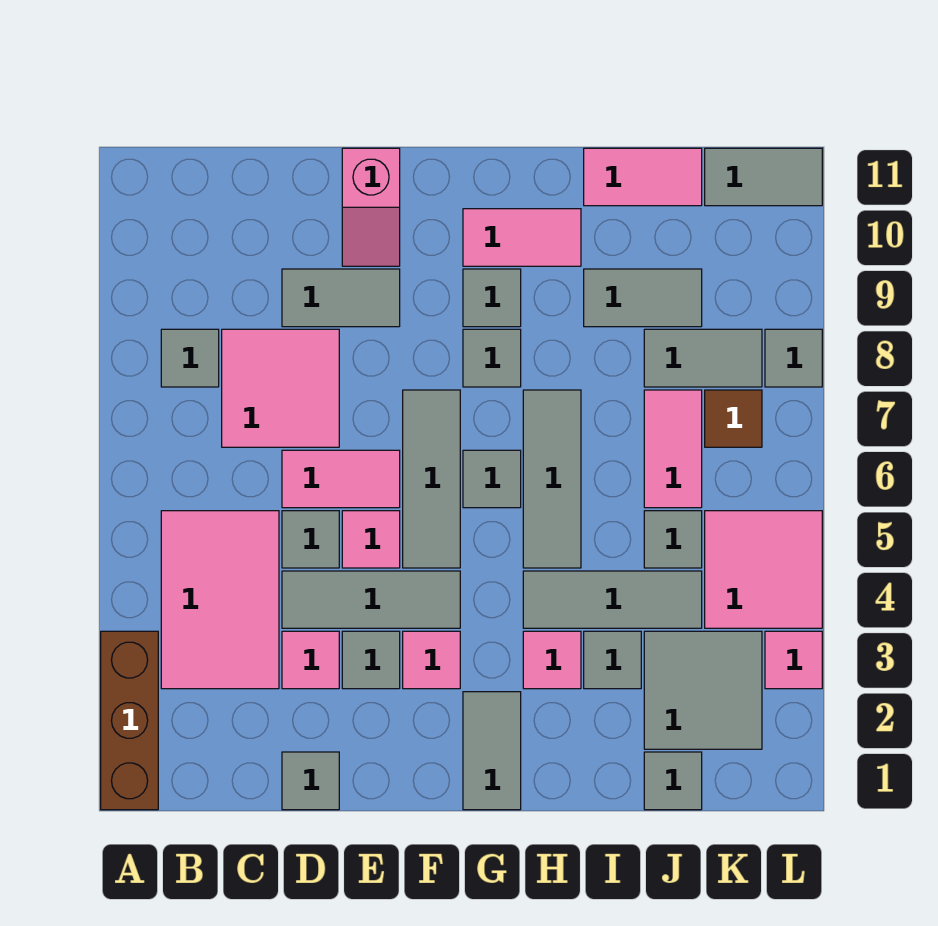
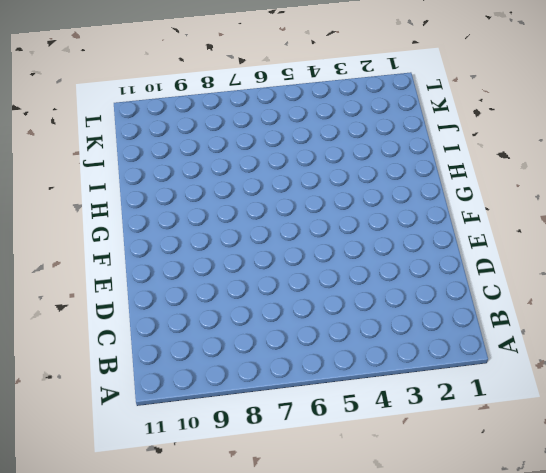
none -> brown 1x3 brick [101,631,158,810]
none -> pink 2x3 tile [161,511,279,689]
none -> grey 1x1 tile [161,329,219,387]
none -> pink 2x2 tile [222,329,339,447]

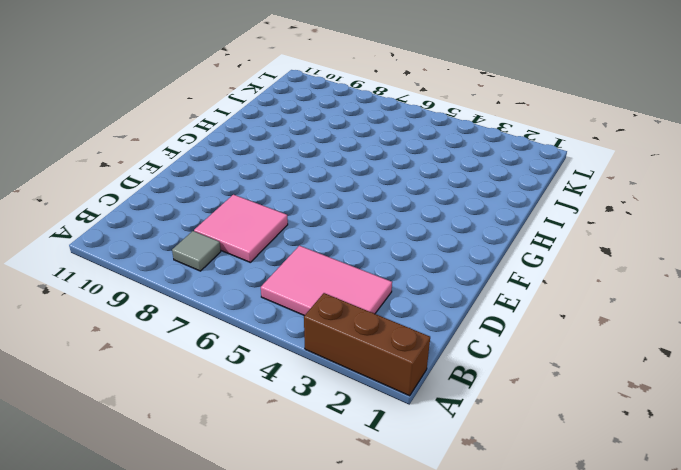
none -> grey 1x1 tile [282,752,339,810]
none -> pink 1x1 tile [282,631,339,689]
none -> grey 1x3 tile [282,571,460,628]
none -> grey 1x1 tile [282,511,339,568]

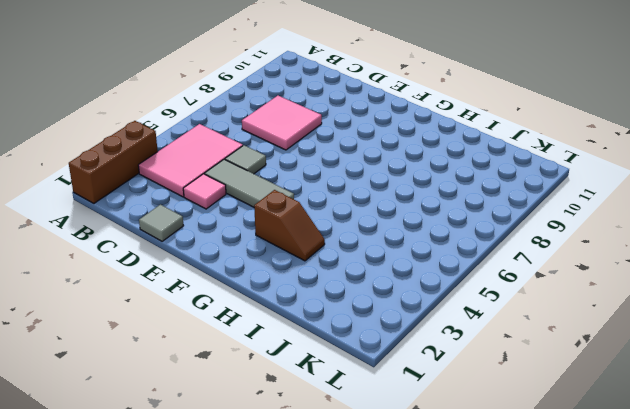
brown 1x2 slope [254,190,325,261] -> pink 1x1 tile [523,631,581,689]
none -> grey 1x1 tile [161,329,219,387]
none -> pink 1x2 tile [282,450,400,508]
none -> grey 1x2 tile [282,269,400,327]
none -> grey 1x1 tile [342,631,400,689]

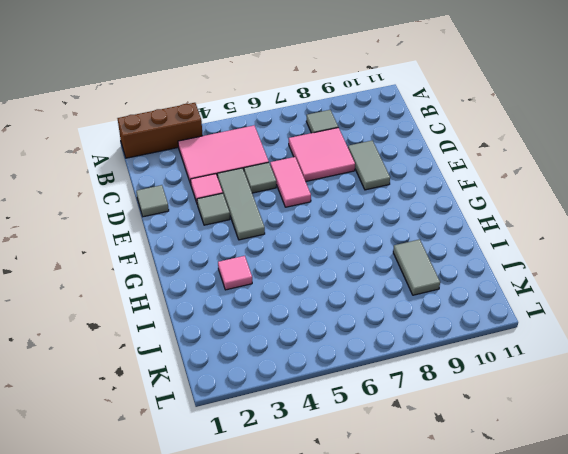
none -> pink 1x1 tile [342,511,400,568]
none -> pink 1x2 slope [342,148,400,266]
none -> pink 1x1 tile [403,631,460,689]
none -> grey 1x3 tile [403,390,460,568]

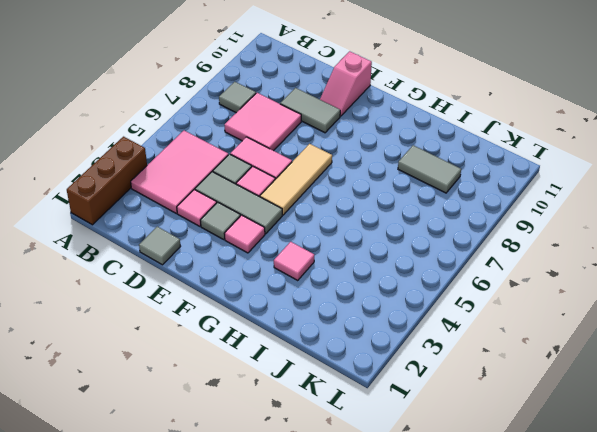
tan 1x3 tile [260,144,332,215] -> grey 1x3 tile [403,390,460,568]
none -> grey 1x2 tile [463,692,521,810]
none -> grey 1x1 tile [463,450,521,508]
none -> grey 1x1 tile [463,329,521,387]
none -> grey 1x1 tile [463,269,521,327]

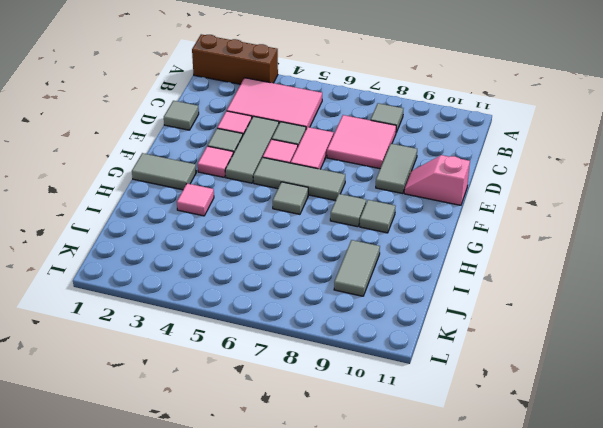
none -> pink 1x2 tile [463,209,581,266]
none -> grey 1x3 tile [523,571,702,628]
none -> grey 1x3 tile [523,390,581,568]
none -> grey 1x1 tile [584,631,641,689]

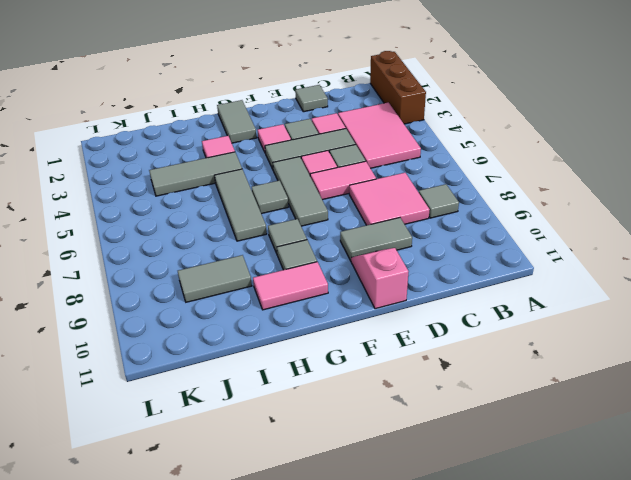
none -> grey 1x1 tile [584,631,641,689]
none -> pink 1x2 tile [584,148,702,206]
none -> grey 1x1 tile [644,752,702,810]
none -> grey 2x2 tile [644,631,762,749]

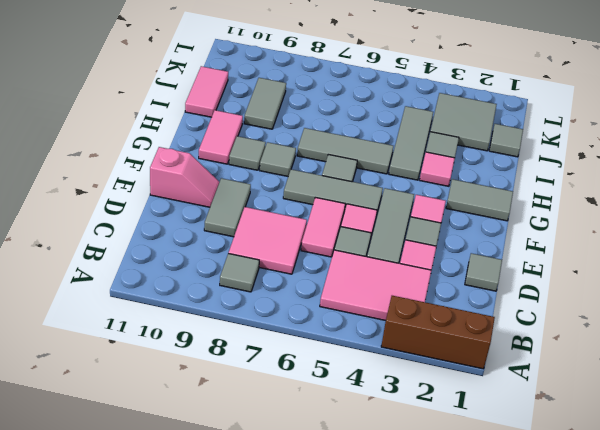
none -> grey 1x1 tile [644,511,702,568]
none -> pink 1x2 tile [644,390,702,508]
none -> grey 1x2 tile [644,329,762,387]
none -> pink 2x2 tile [705,511,822,628]

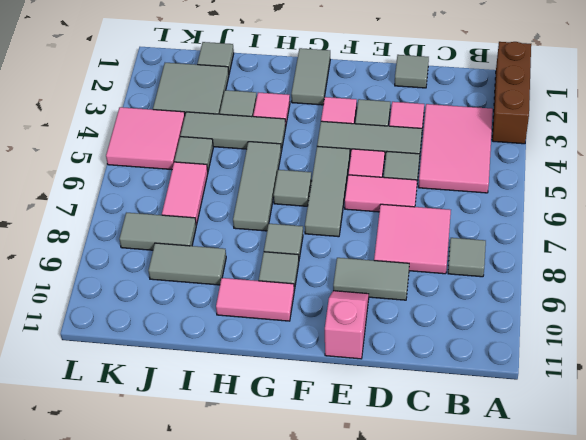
none -> pink 1x2 tile [584,148,702,206]
none -> brown 1x1 tile [705,390,762,447]
none -> grey 1x2 tile [705,148,822,206]
none -> pink 1x1 tile [765,631,822,689]

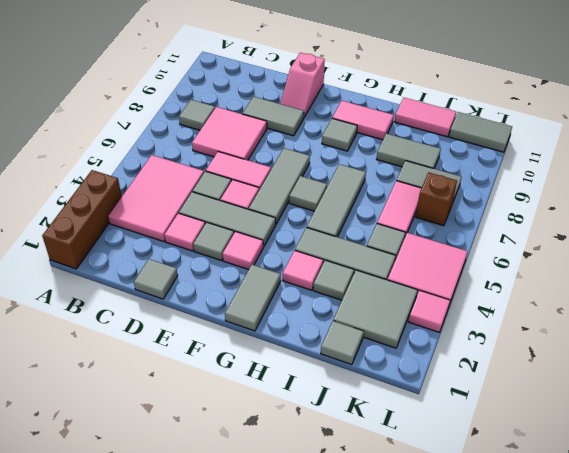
brown 1x1 brick [416,172,457,226] -> brown 1x1 tile [705,390,762,447]
none -> grey 1x1 tile [463,329,521,387]
none -> grey 1x1 tile [765,329,822,387]

